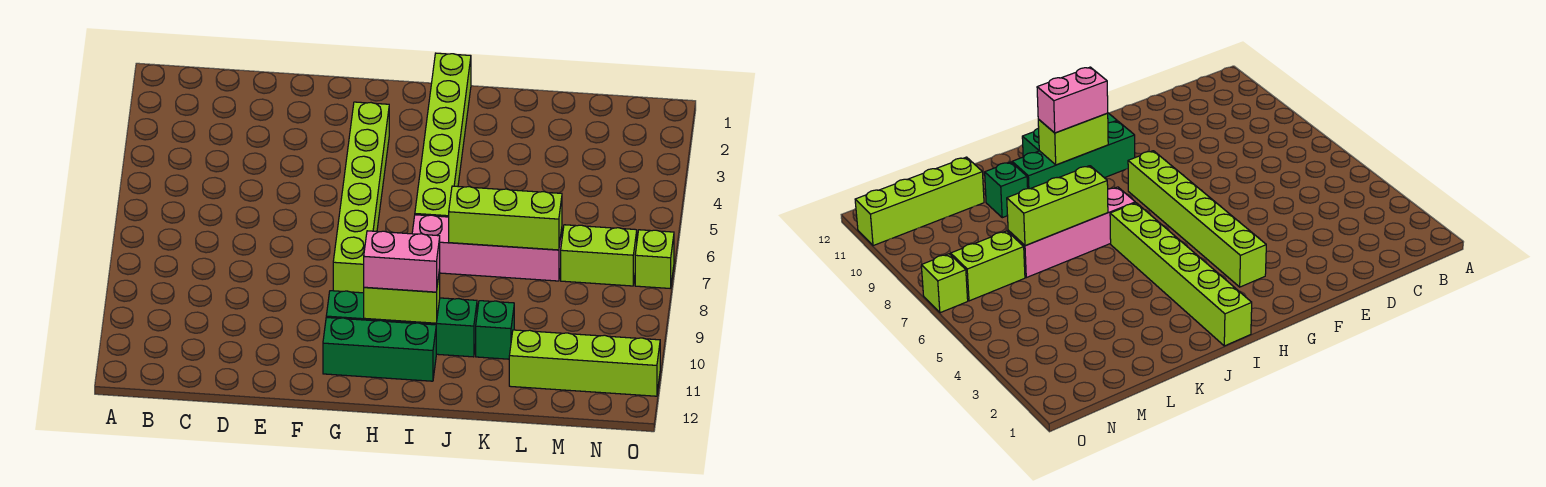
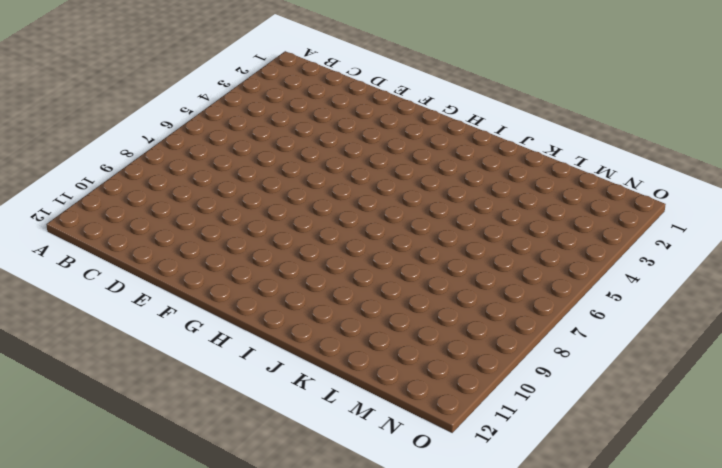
none -> lime 1x6 brick [333,102,389,293]
none -> green 1x4 brick [326,291,477,357]
none -> green 1x3 brick [323,318,436,381]

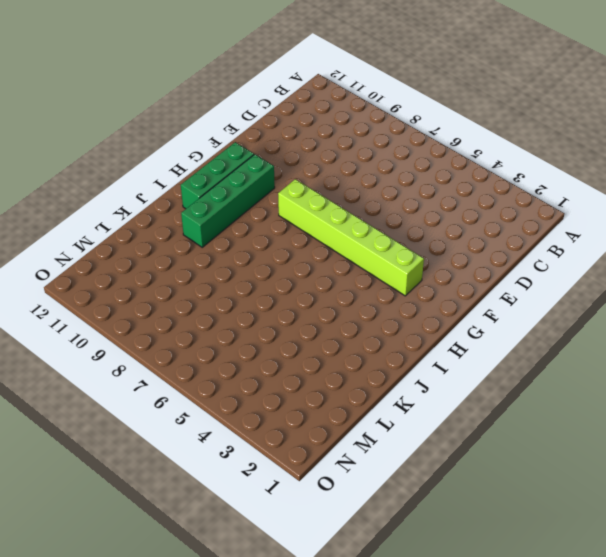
none -> lime 1x6 brick [415,53,471,217]
none -> pink 1x4 brick [412,215,562,281]
none -> green 1x1 brick [476,301,514,359]

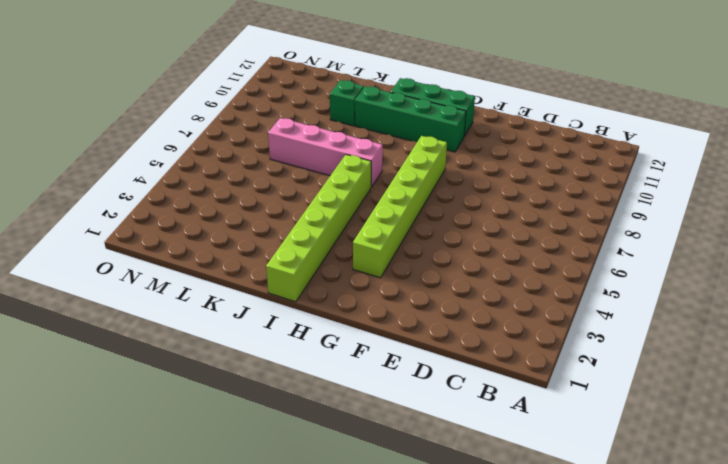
none -> lime 1x4 brick [509,330,660,396]
none -> lime 1x2 brick [561,225,637,286]
none -> lime 1x1 brick [635,230,674,289]

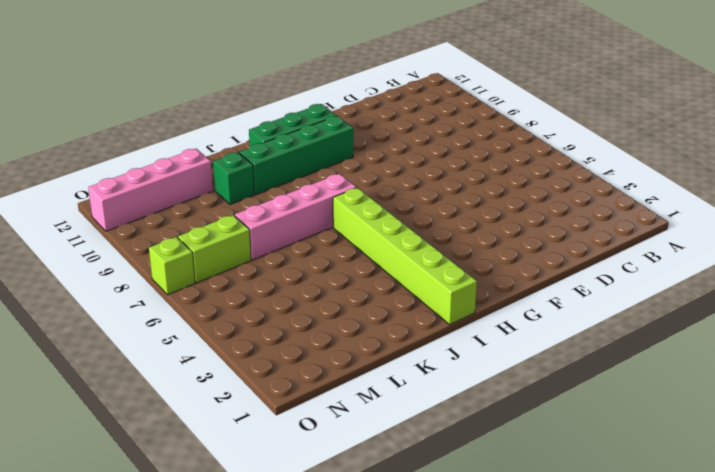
pink 1x4 brick [88,149,213,231] -> lime 1x4 brick [509,330,660,396]
none -> lime 1x6 brick [333,102,389,293]
none -> lime 1x2 brick [364,270,440,323]
none -> lime 1x3 brick [449,186,562,250]

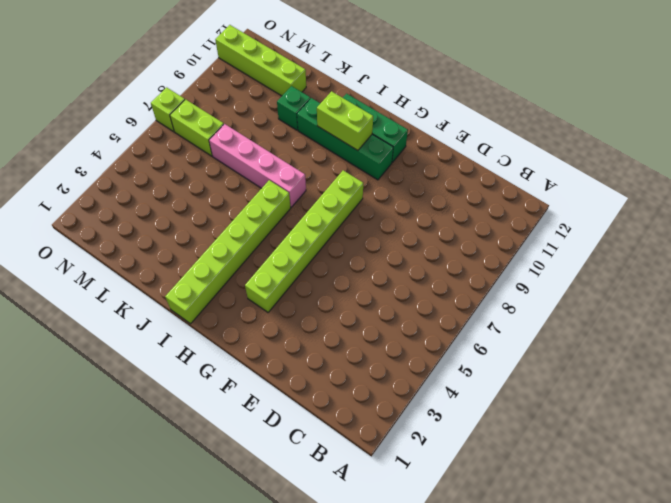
none -> lime 1x3 brick [449,186,562,250]
none -> pink 1x2 brick [364,231,440,292]

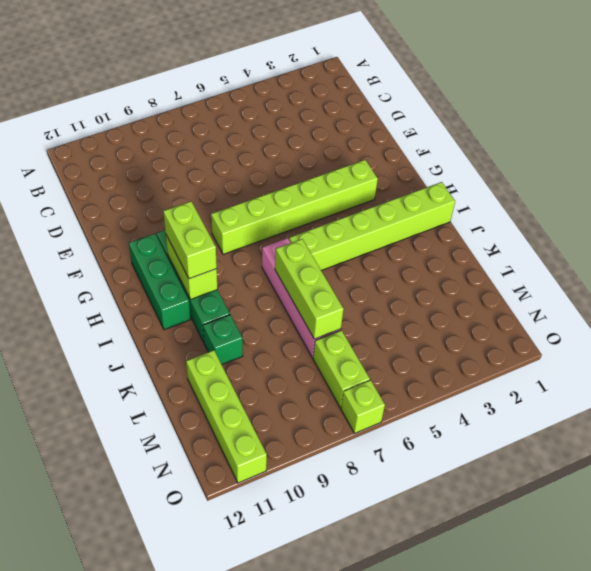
lime 1x2 brick [163,201,217,279] -> pink 1x2 brick [364,231,440,292]

